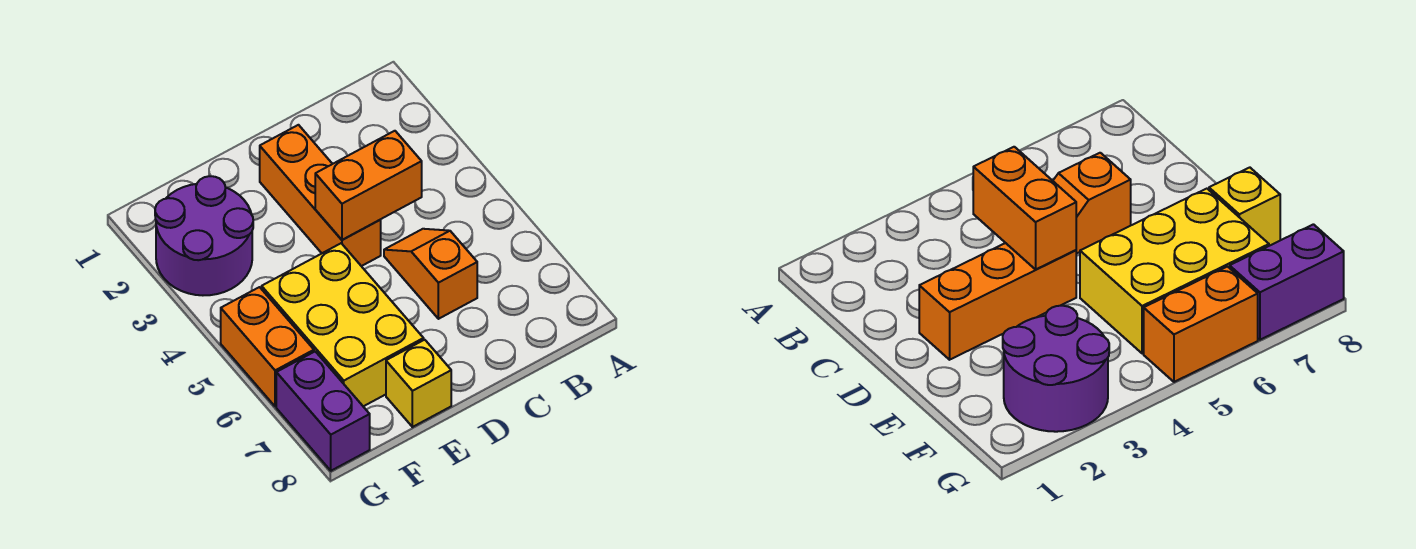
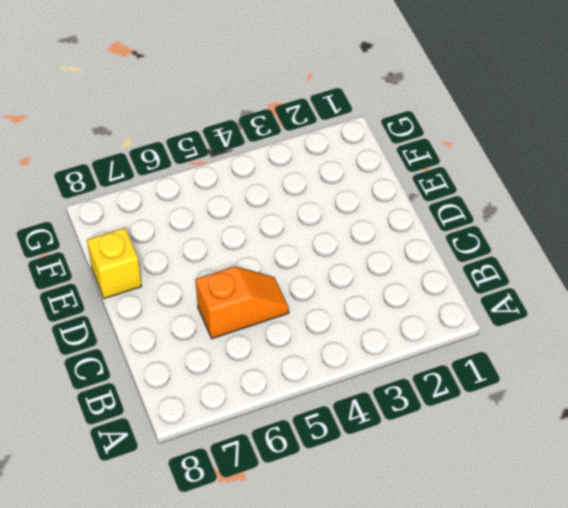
none -> orange 1x3 brick [260,125,381,266]
none -> yellow 2x3 brick [262,243,424,406]

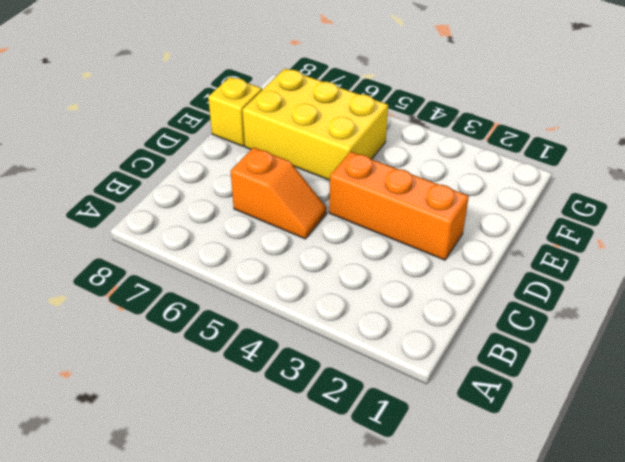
none -> purple 2x2 round brick [155,176,253,295]
none -> orange 1x2 brick [221,287,314,407]

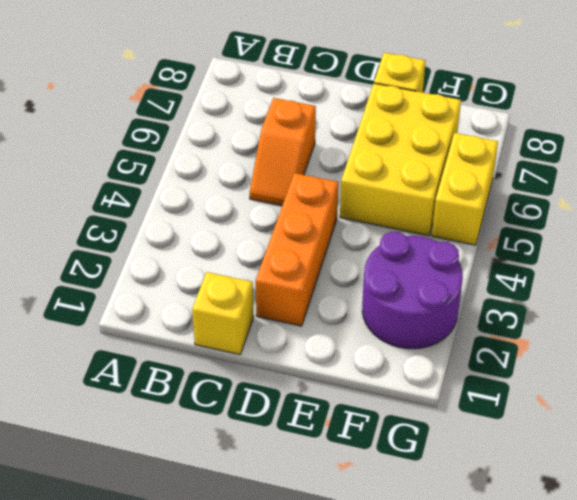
yellow 1x1 brick [192,272,254,355] -> none
yellow 1x2 brick [432,133,498,245] -> orange 1x2 brick [221,287,314,407]
none -> purple 1x2 brick [276,351,370,471]
none -> orange 1x2 brick [315,131,422,240]

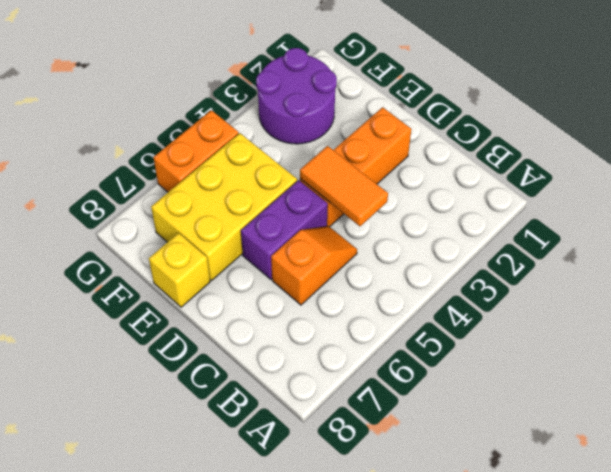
orange 1x2 tile [300,146,388,226] -> orange 1x2 brick [315,131,422,240]
purple 1x2 brick [241,180,328,279] -> purple 1x2 brick moved to [276,351,370,471]

